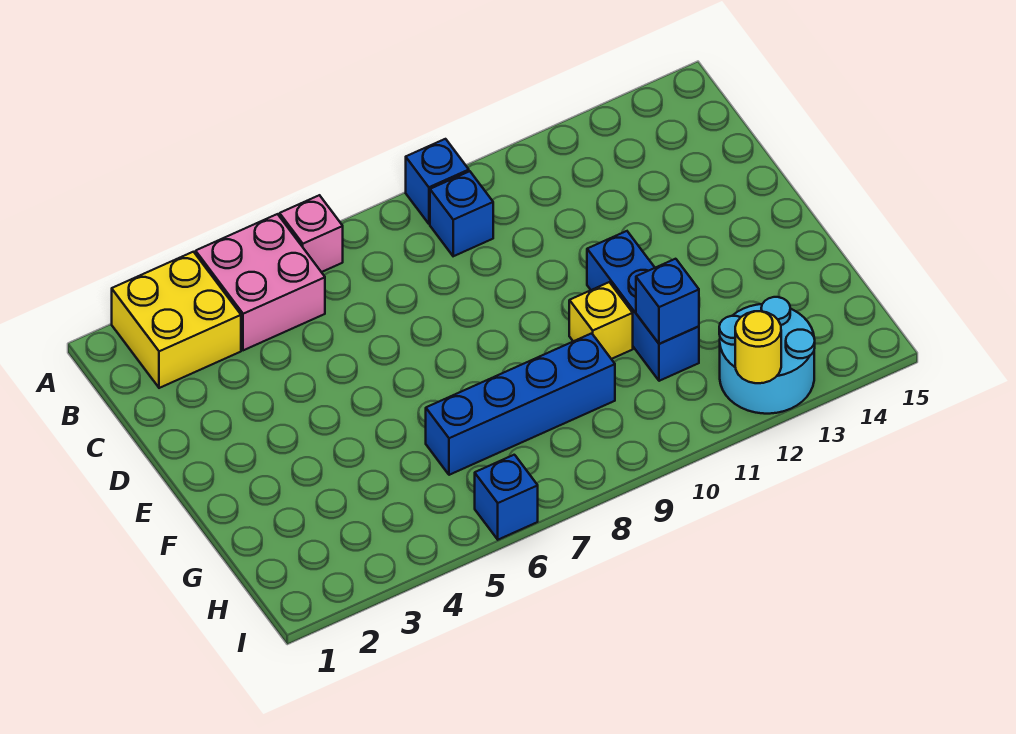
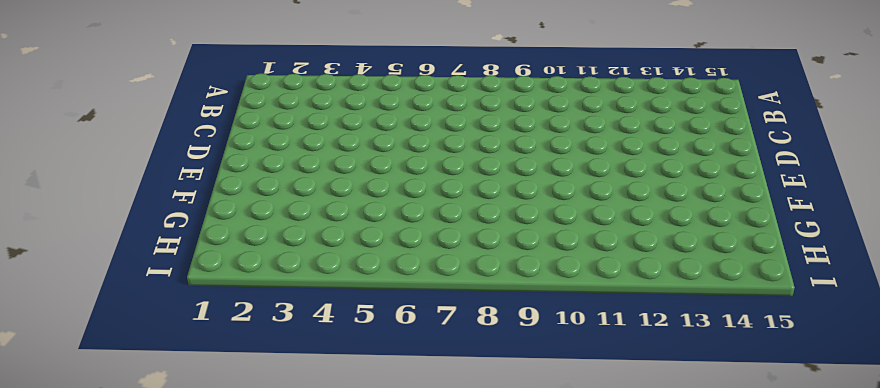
none -> yellow 2x2 brick [112,252,241,388]
none -> pink 2x2 brick [196,214,325,350]
none -> pink 1x1 brick [280,195,343,272]

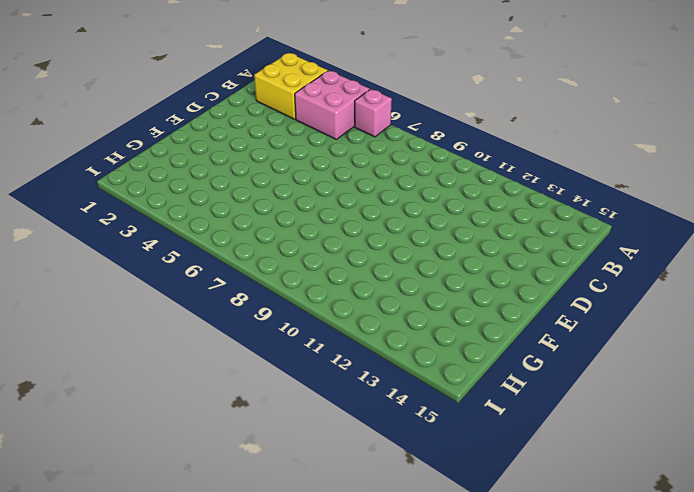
none -> blue 1x1 brick [406,139,469,224]
none -> blue 1x1 brick [430,171,493,256]
none -> blue 1x3 brick [587,231,699,381]

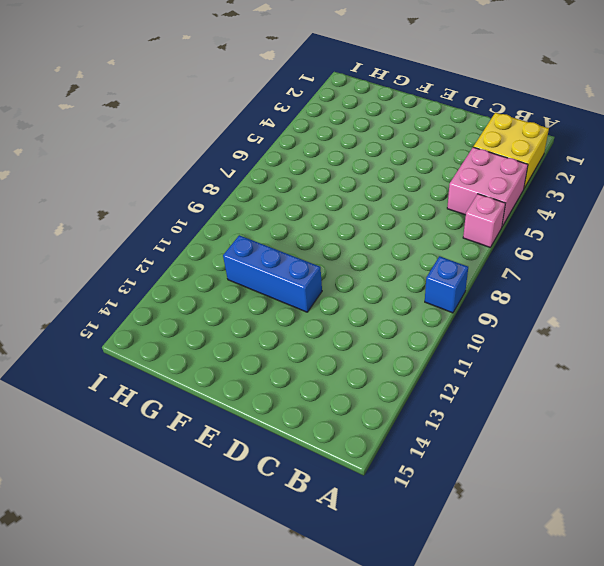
none -> blue 1x1 brick [430,171,493,256]
none -> yellow 1x1 brick [569,282,633,359]
none -> blue 1x4 brick [426,333,615,475]

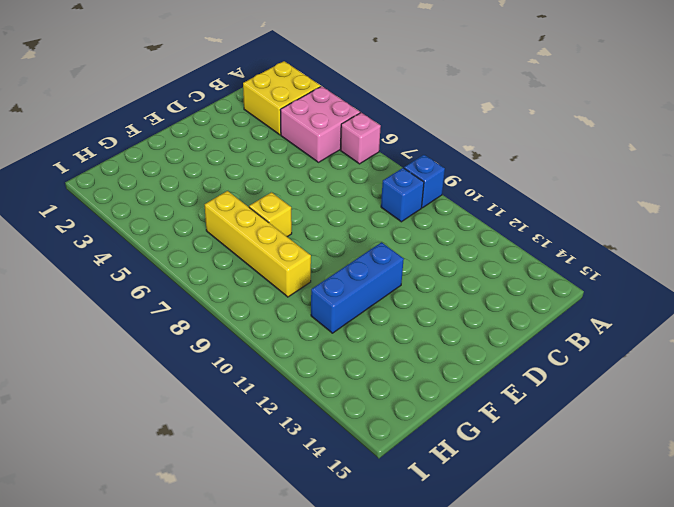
yellow 1x1 brick [249,192,292,237] -> yellow 1x1 brick moved to [569,282,633,359]
yellow 1x4 brick [205,191,311,297] -> blue 1x4 brick [426,333,615,475]
none -> cyan 2x2 round brick [719,297,815,414]
none -> blue 1x1 brick [475,455,538,540]
none -> blue 1x1 brick [636,259,699,344]

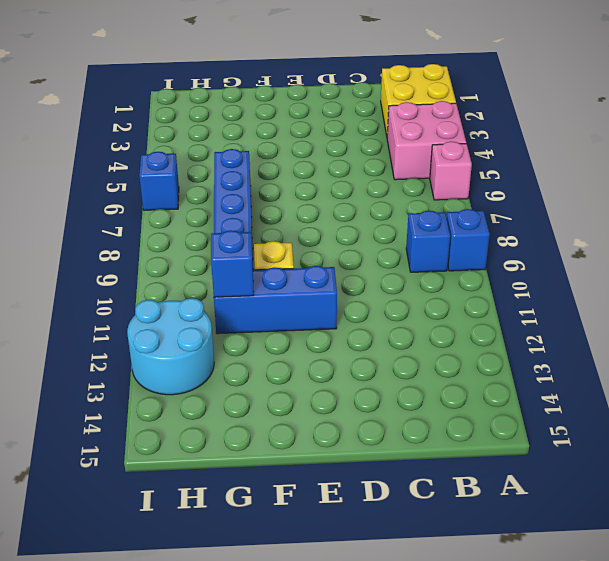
none -> yellow 1x1 round brick [735,311,781,383]

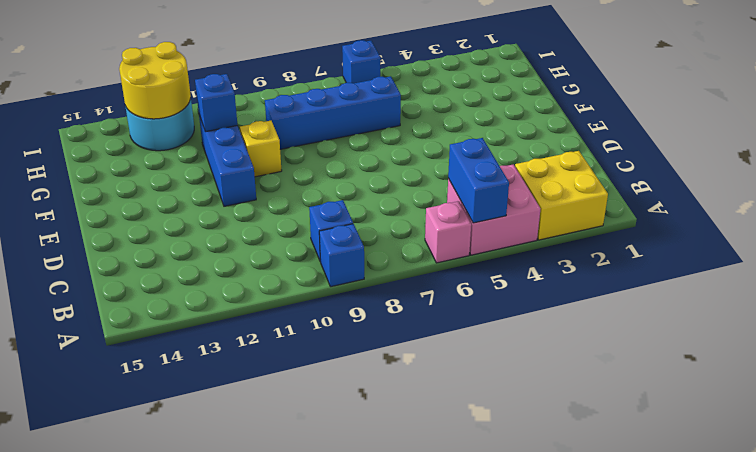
blue 1x2 brick [448,138,509,223] -> none
yellow 2x2 round brick [119,42,191,119] -> yellow 1x1 round brick [735,311,781,383]

